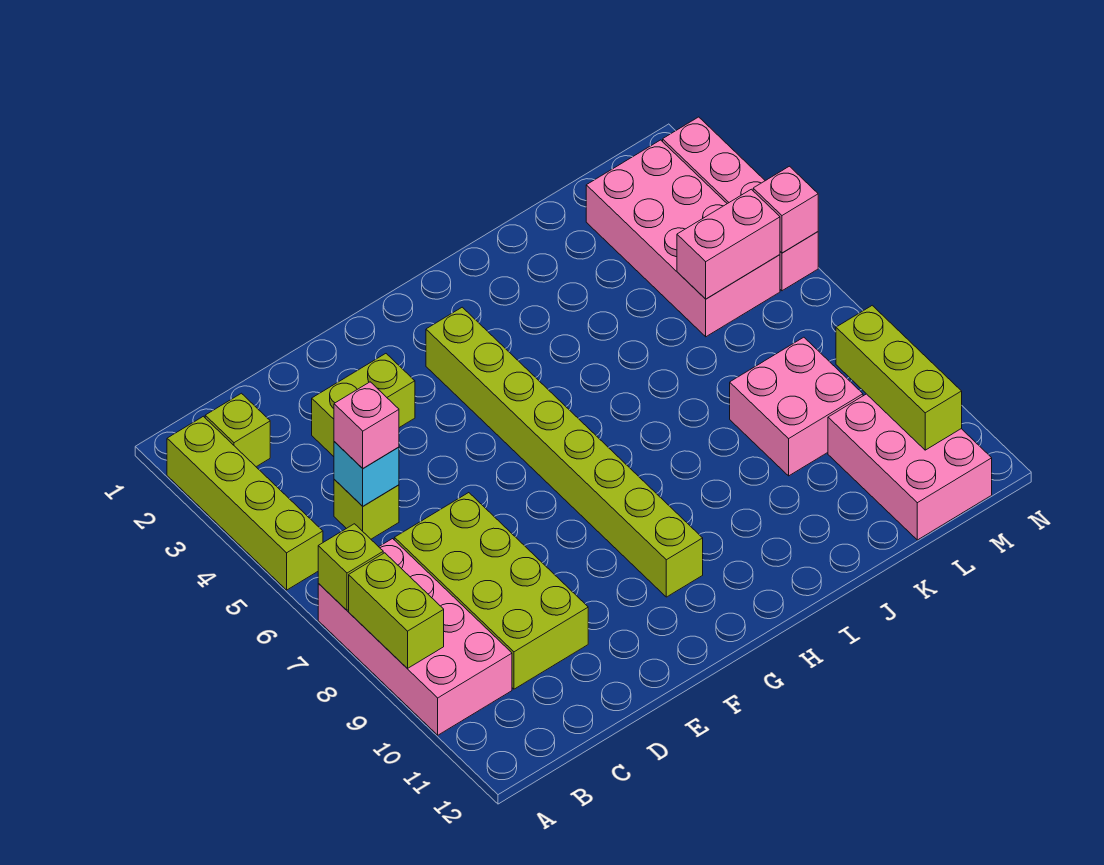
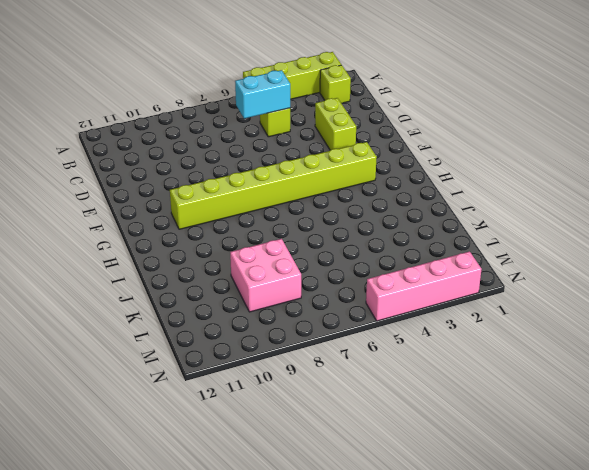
cyan 1x2 brick [235,70,290,118] -> cyan 1x1 brick [334,442,399,506]
none -> pink 2x4 brick [318,539,512,735]
none -> lime 2x4 brick [394,493,588,689]
none -> pink 2x4 brick [586,140,780,337]

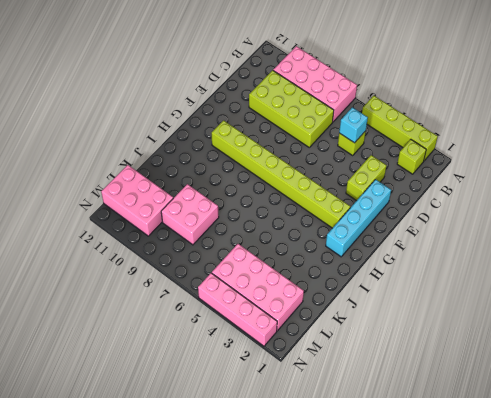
cyan 1x4 brick [326,179,391,257] -> none
none -> lime 1x1 brick [318,524,383,610]
none -> lime 1x2 brick [349,553,444,668]
none -> pink 1x2 brick [677,189,780,299]

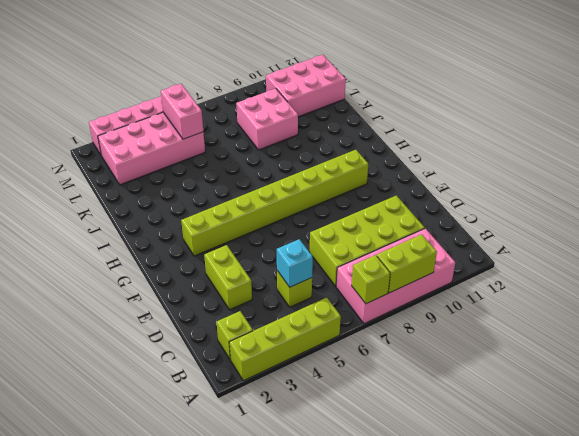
none -> lime 1x3 brick [836,306,962,450]
none -> pink 1x1 brick [753,166,818,253]
none -> pink 1x1 brick [334,382,399,468]

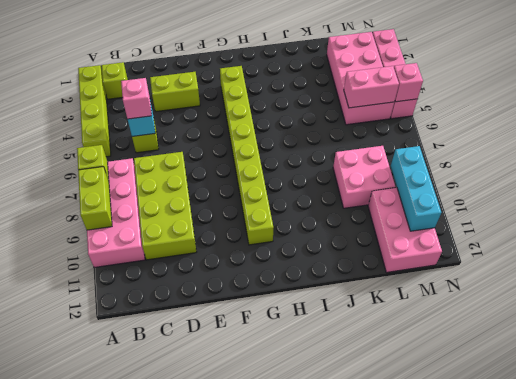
cyan 1x3 brick [391,146,441,231] -> lime 1x3 brick [836,306,962,450]

